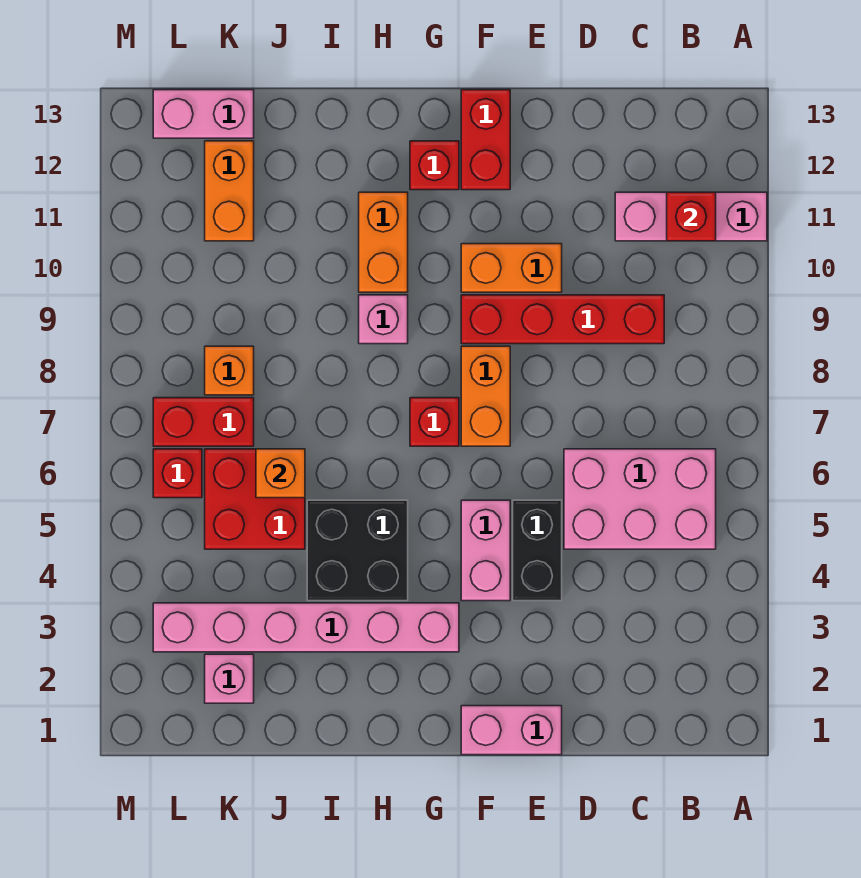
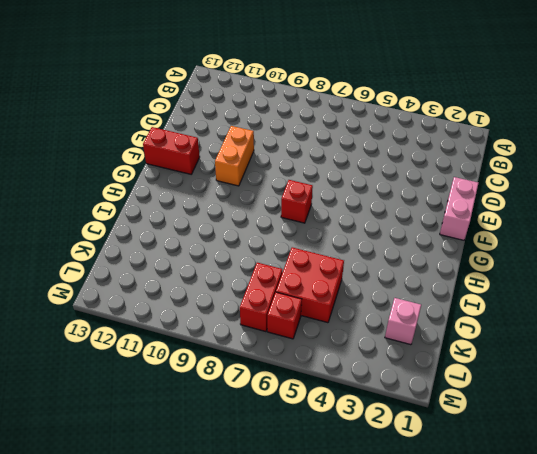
none -> pink 1x3 brick [615,192,767,241]
none -> pink 2x3 brick [564,449,716,549]
none -> red 1x4 brick [461,295,664,344]

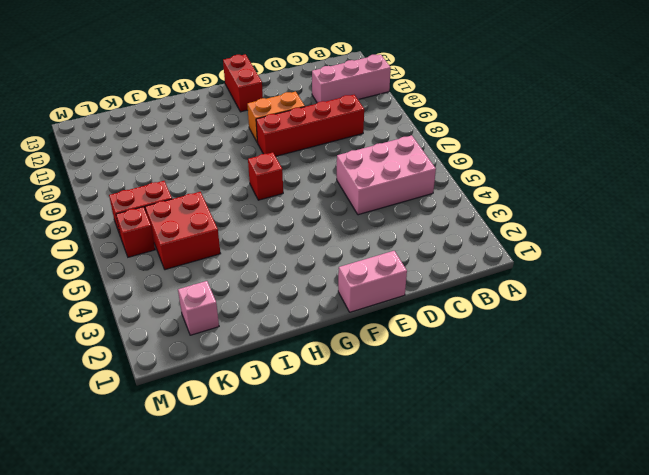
none -> black 1x2 brick [513,500,562,601]
none -> pink 1x2 brick [461,500,510,601]
none -> orange 1x2 brick [461,346,510,446]

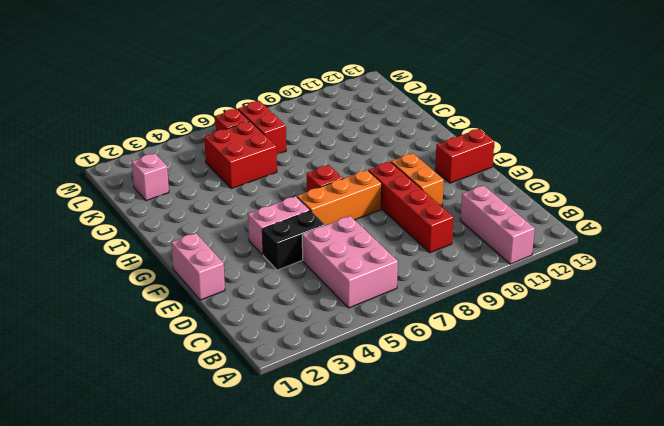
orange 1x3 brick [297,170,382,225] -> orange 1x2 brick [461,346,510,446]
none -> pink 1x6 brick [153,603,459,652]
none -> red 1x1 brick [410,141,459,190]
none -> black 2x2 brick [307,500,408,601]

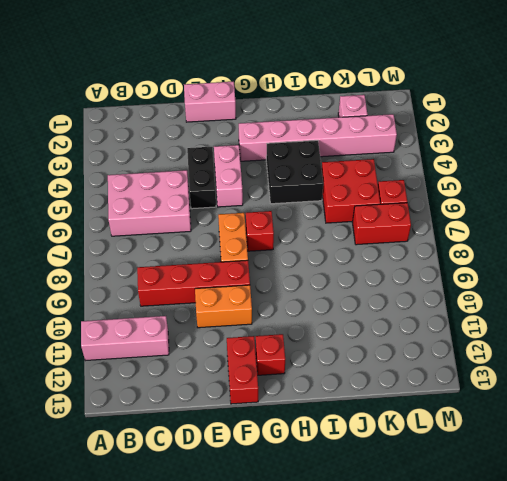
none -> pink 1x1 brick [359,295,408,344]
none -> orange 1x2 brick [359,192,408,292]
none -> orange 1x1 brick [205,346,254,395]

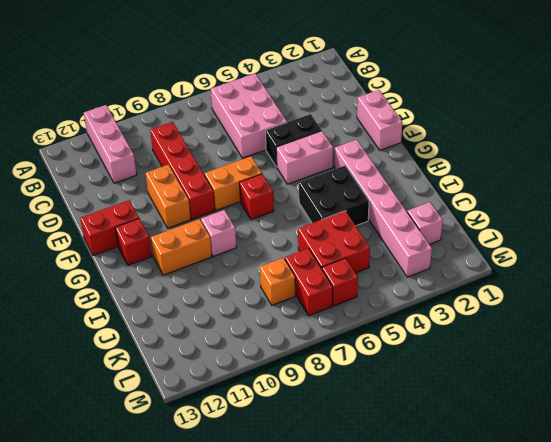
none -> orange 1x2 brick [205,141,254,241]
none -> pink 1x2 brick [153,90,254,138]
none -> red 1x1 brick [667,192,716,241]

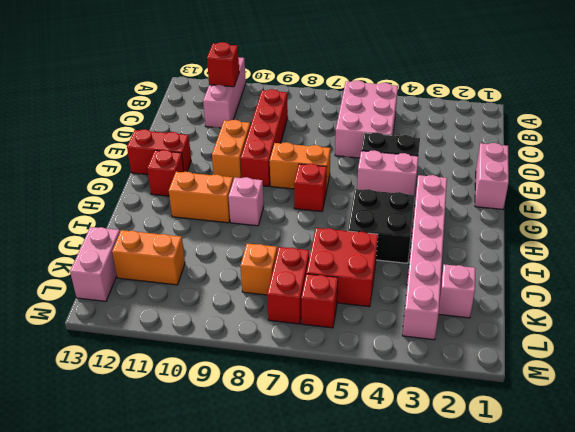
none -> orange 1x1 brick [256,449,305,498]

